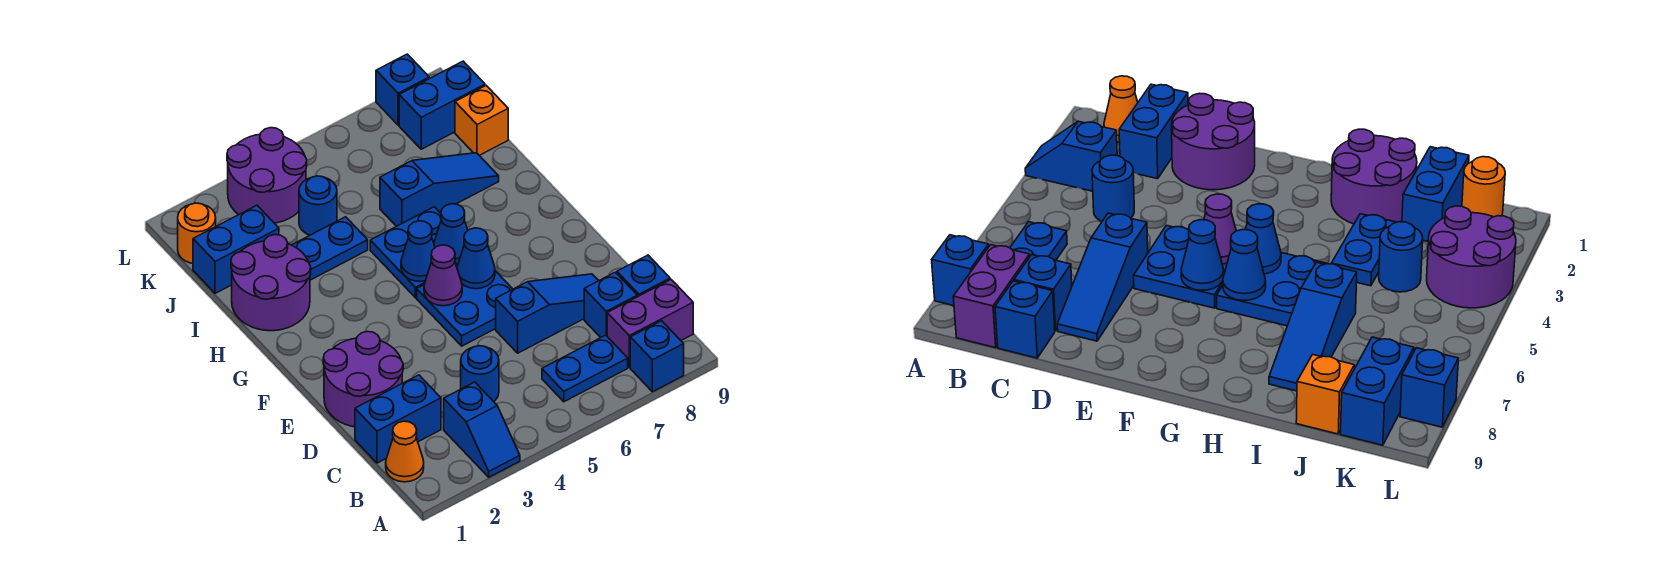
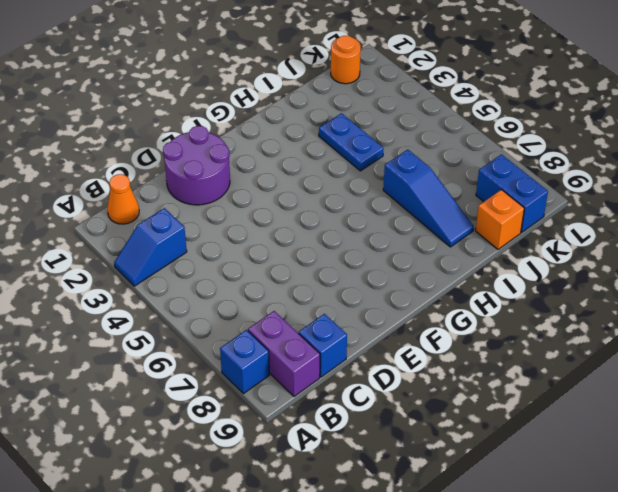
none -> blue 1x2 plate [542,335,628,402]
none -> blue 1x2 brick [355,375,441,463]
none -> blue 1x1 round brick [461,346,499,402]

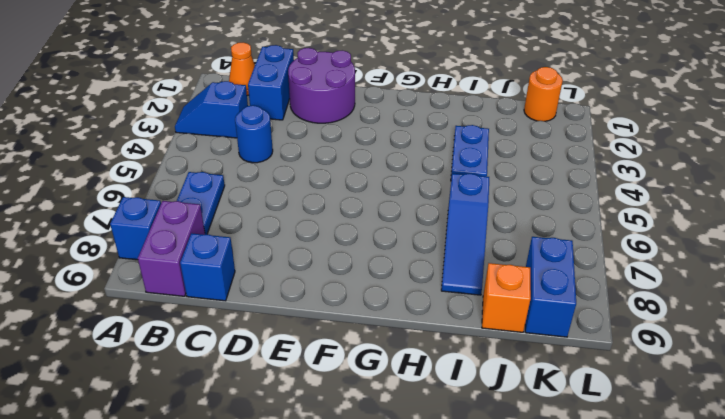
none -> blue 1x1 brick [584,272,637,338]
none -> blue 1x3 slope [496,274,598,353]
none -> blue 2x2 plate [417,271,513,346]

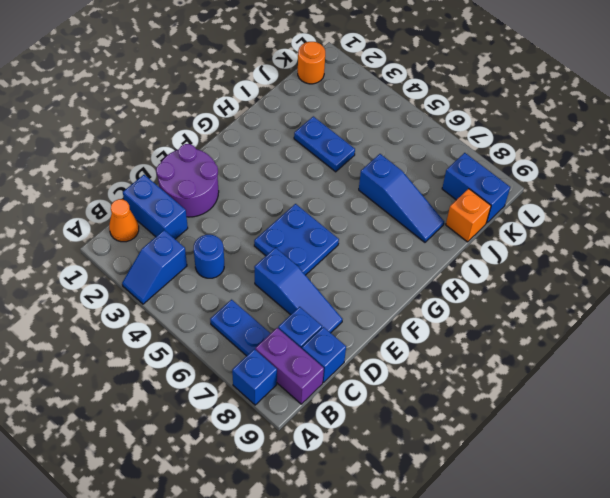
none -> blue 2x2 plate [370,207,458,298]
none -> purple 2x2 round brick [231,235,311,331]
none -> blue 1x2 brick [193,205,279,293]

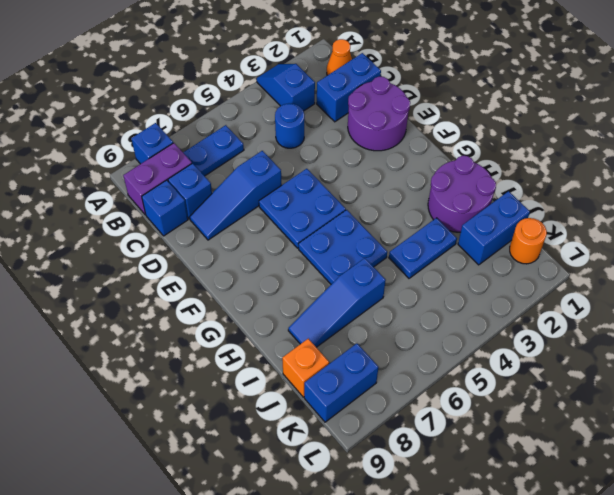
none -> blue 1x1 round brick [299,176,337,235]
none -> purple 2x2 round brick [227,128,307,223]
none -> blue 1x1 brick [376,54,429,125]

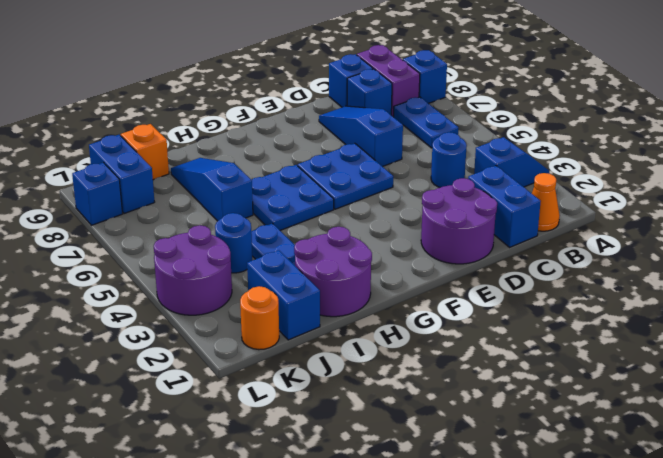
none -> purple 1x1 cone [424,245,462,306]
none -> blue 1x1 cone [457,228,495,289]
none -> blue 1x1 cone [401,221,435,282]

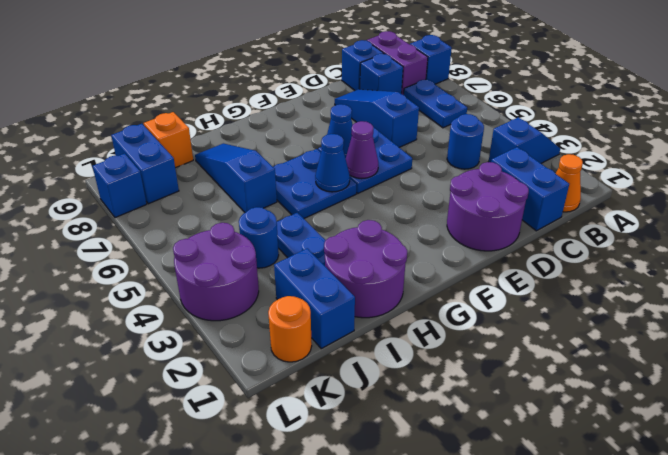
none -> blue 1x1 cone [434,204,468,264]

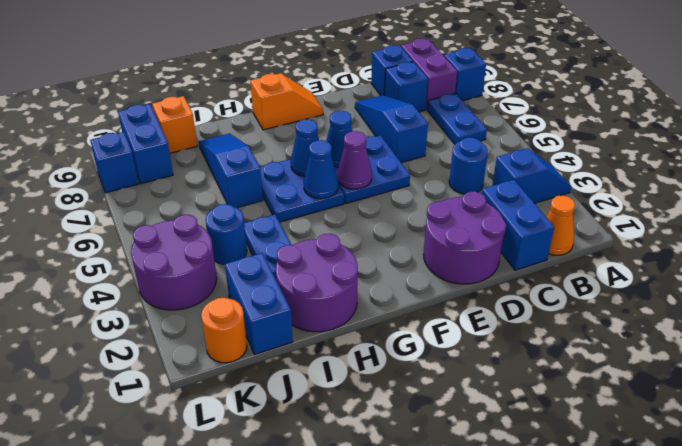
orange 1x2 slope [250,73,323,130] -> none

